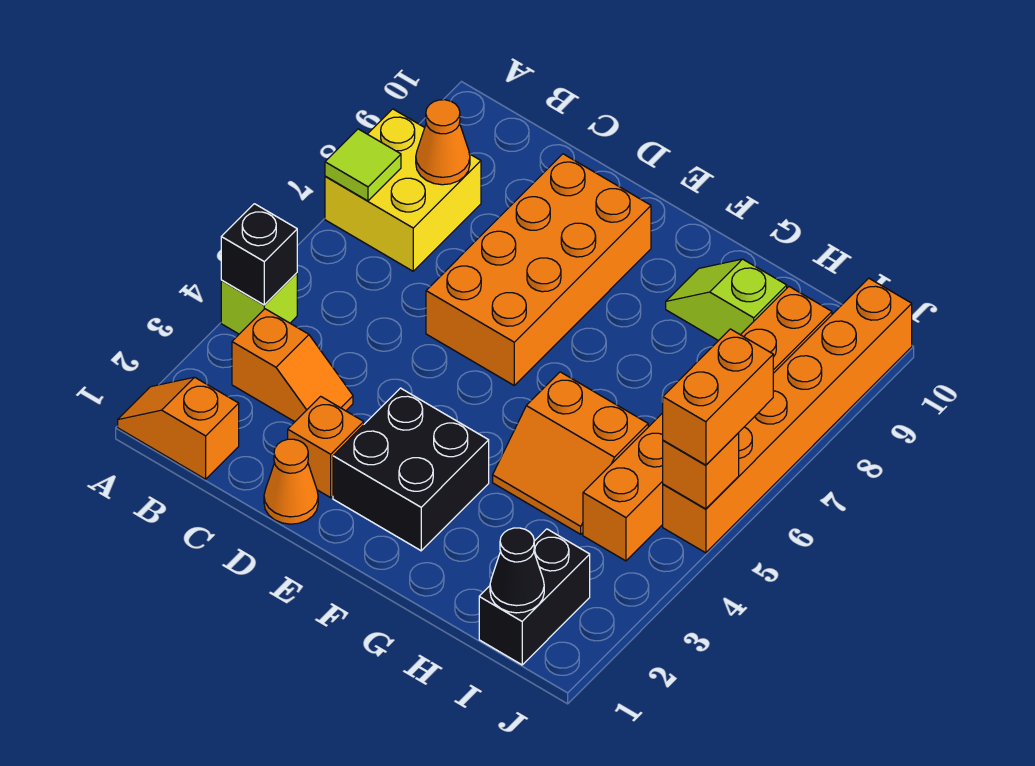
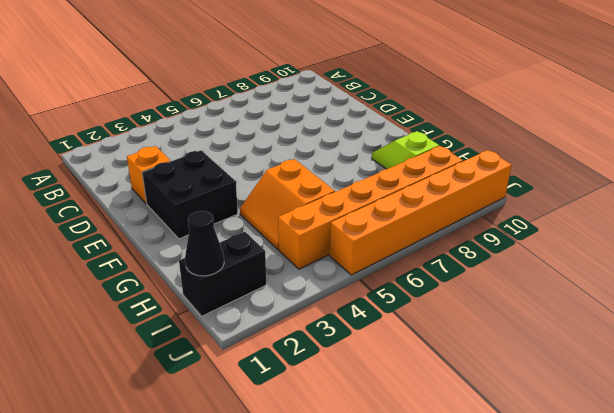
none -> orange 1x2 slope [118,377,239,479]
none -> lime 1x1 brick [221,273,297,334]
none -> yellow 2x2 brick [325,109,481,271]

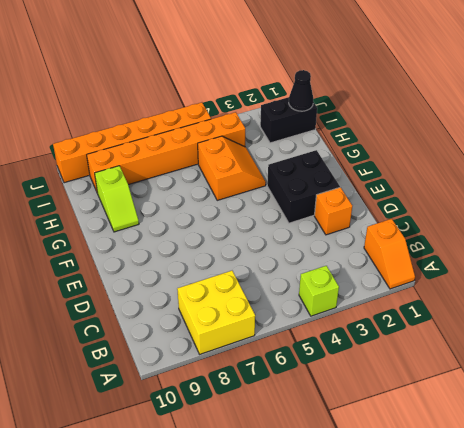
none -> orange 1x2 slope [232,309,353,422]
none -> orange 1x1 cone [264,439,318,524]
none -> orange 2x4 brick [426,154,651,385]

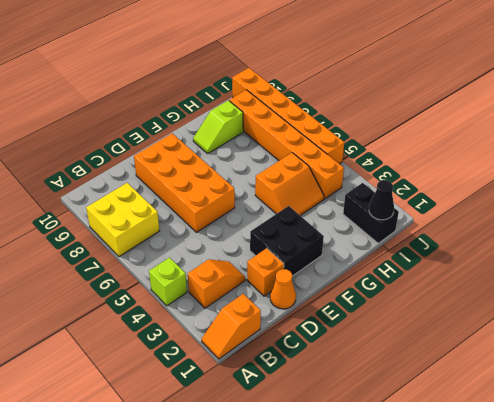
none -> black 1x1 brick [221,204,297,305]
none -> lime 1x1 tile [325,129,401,201]
none -> orange 1x1 cone [416,100,470,185]

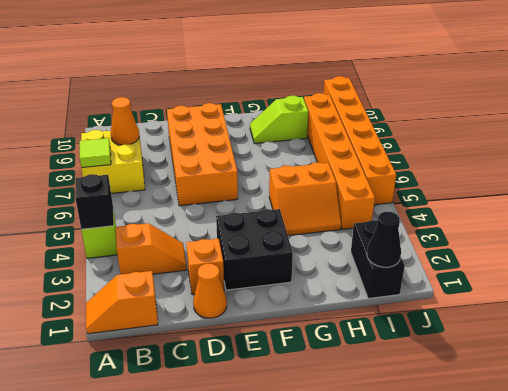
none -> orange 1x1 brick [663,433,739,509]
none -> orange 1x2 brick [663,329,773,465]

